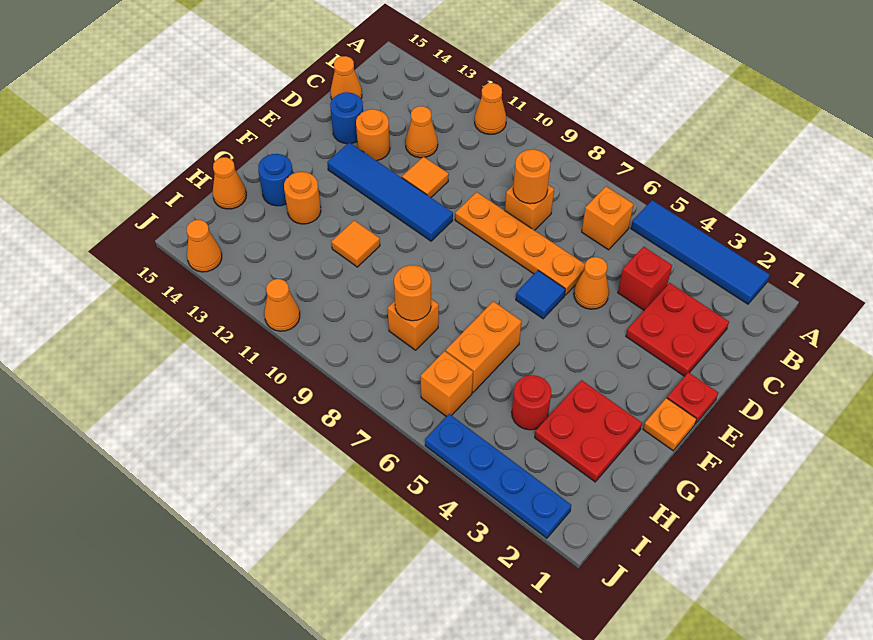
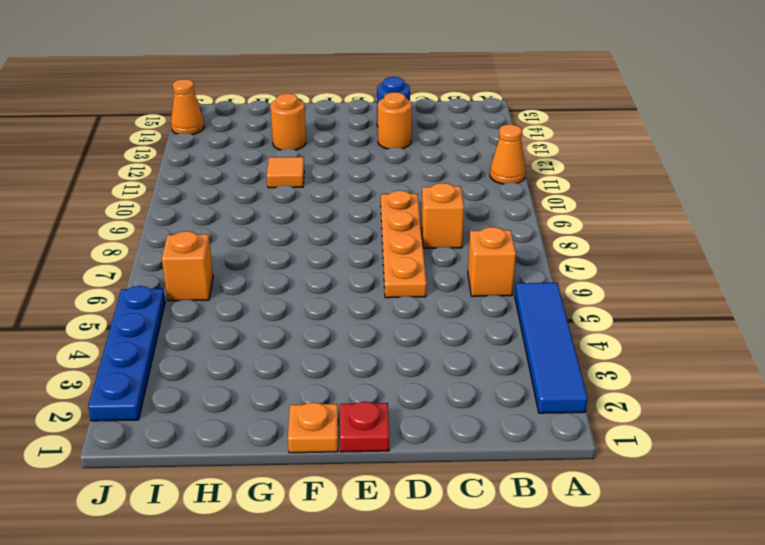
none -> red 2x2 plate [626,283,729,376]
none -> red 1x1 brick [618,247,672,310]
none -> orange 1x1 cone [405,106,438,158]
none -> orange 1x1 cone [331,56,362,99]

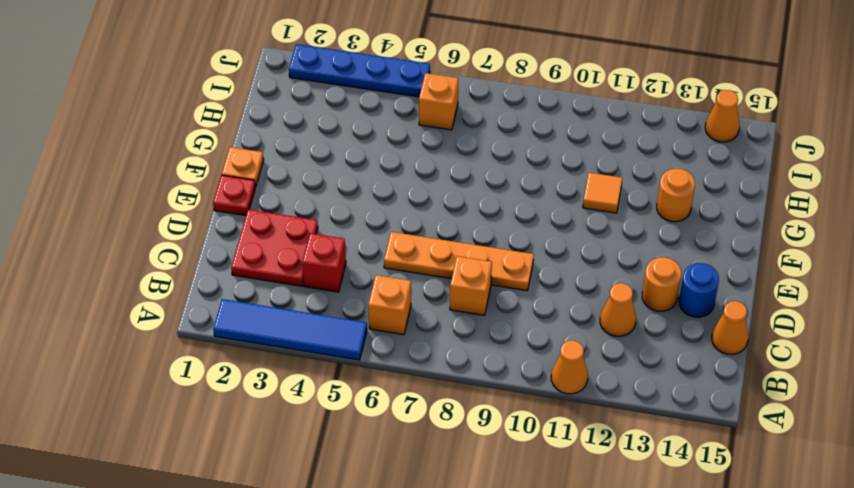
none -> orange 1x1 cone [574,257,609,309]
none -> orange 1x1 tile [402,157,449,197]
none -> blue 1x1 tile [516,271,565,319]
none -> blue 1x4 tile [327,142,453,241]

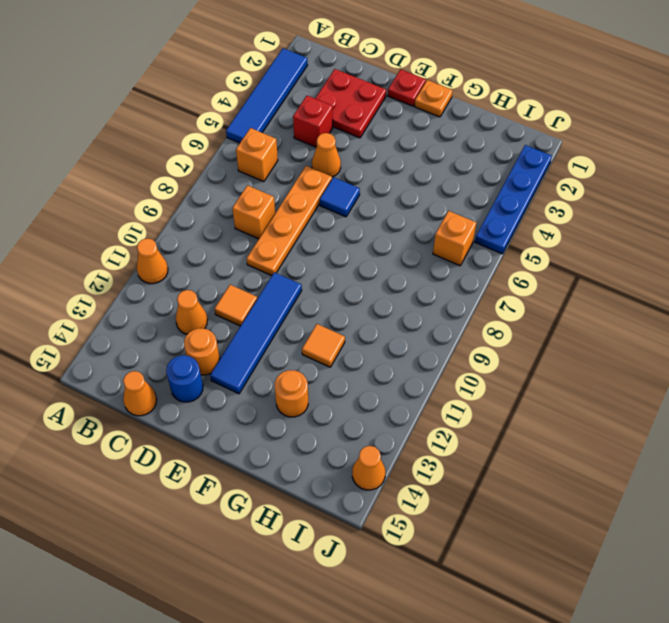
none -> red 2x2 plate [535,380,642,482]
none -> orange 1x2 brick [446,301,522,392]
none -> blue 1x1 round brick [258,154,293,206]
none -> red 1x1 round brick [512,375,551,430]

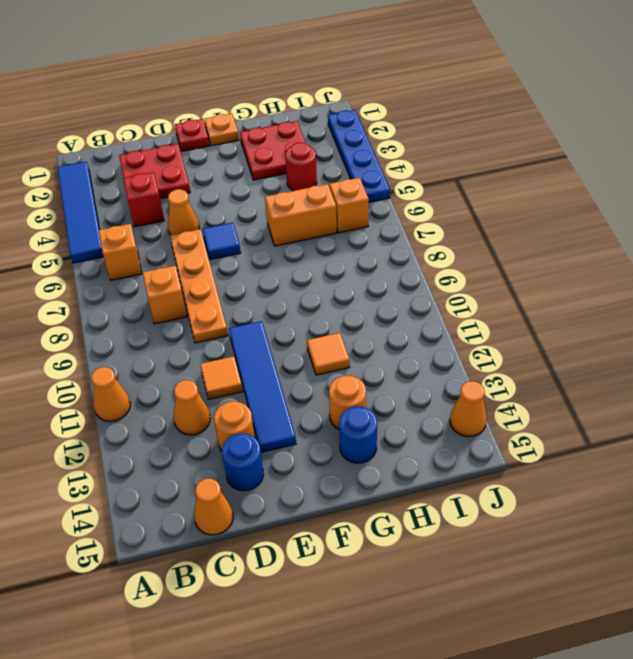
none -> orange 1x1 brick [388,299,439,350]
none -> orange 1x1 cone [213,157,246,209]
none -> orange 1x1 cone [264,279,300,331]
none -> orange 1x1 round brick [513,149,550,204]

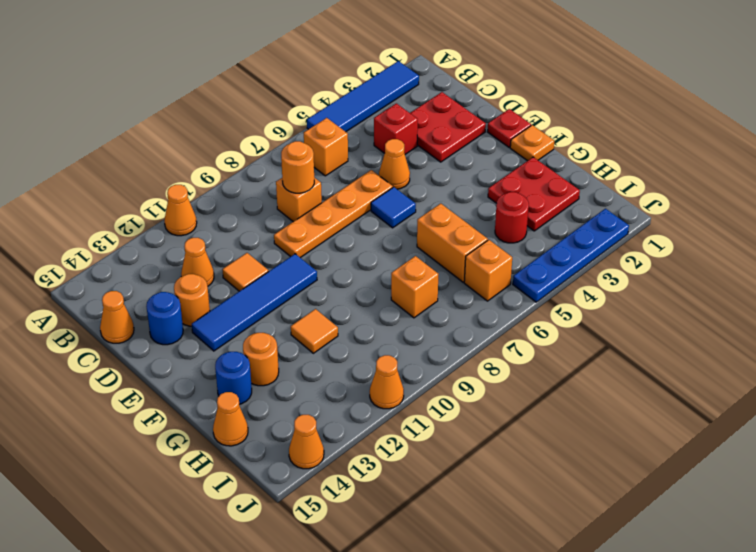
none -> orange 1x1 round brick [394,265,431,321]

